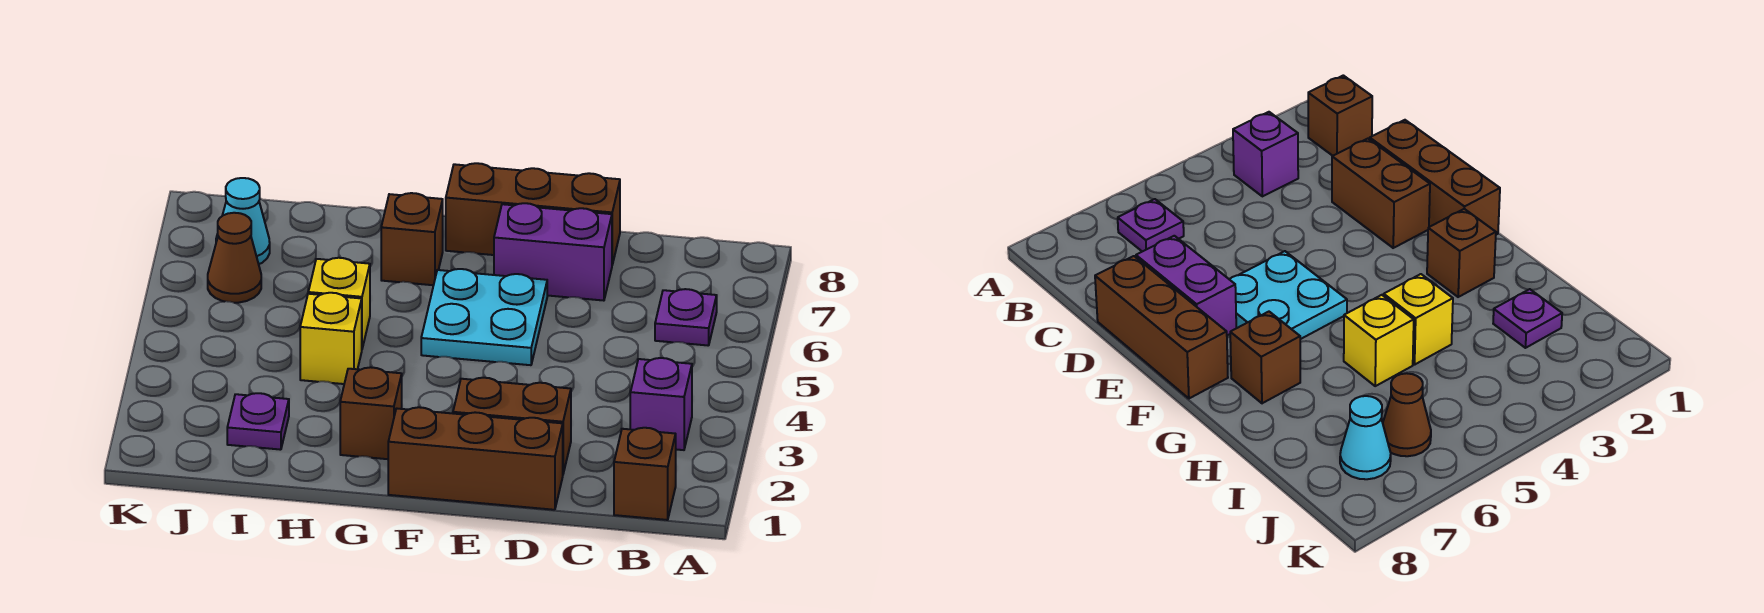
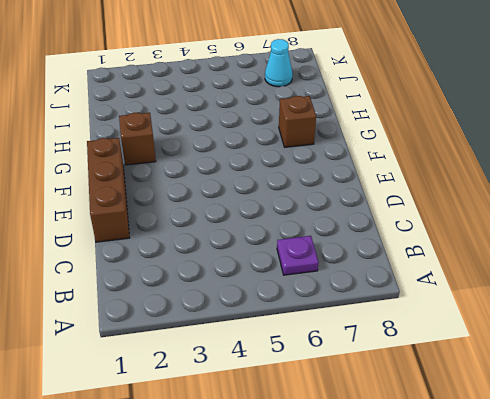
none -> brown 1x1 brick [614,428,676,520]
none -> purple 1x1 brick [630,358,692,450]
none -> brown 1x2 brick [453,378,571,473]

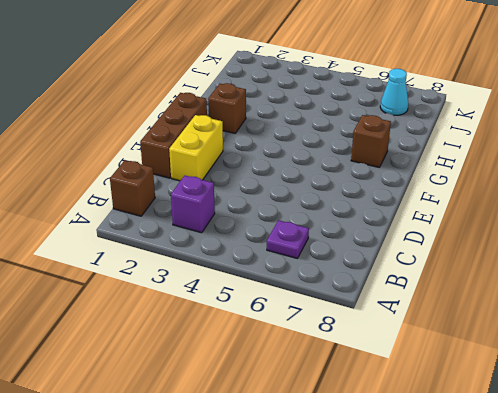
yellow 1x2 brick [169,115,223,181] -> brown 1x2 brick [453,378,571,473]
none -> purple 1x2 brick [494,203,612,301]
none -> brown 1x3 brick [446,163,620,265]
none -> cyan 2x2 plate [421,269,547,365]

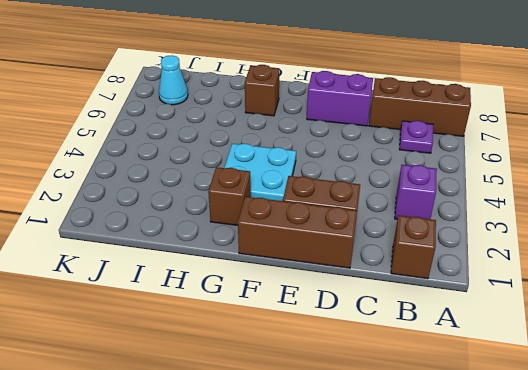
brown 1x3 brick [369,77,471,136] -> brown 1x3 brick moved to [446,163,620,265]
cyan 2x2 plate [224,144,296,201] -> cyan 2x2 plate moved to [421,269,547,365]
none -> yellow 1x1 brick [300,293,362,384]
none -> yellow 1x1 brick [308,258,370,348]
none -> purple 1x1 plate [227,393,289,450]

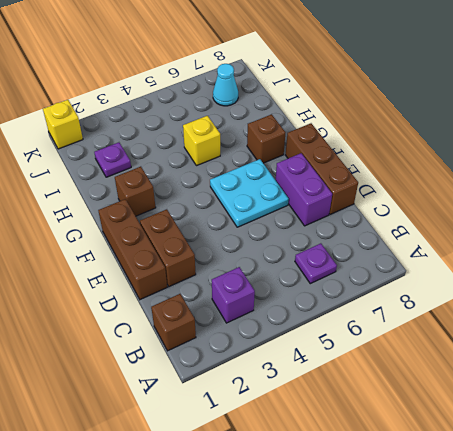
yellow 1x1 brick [43,100,83,149] -> yellow 1x1 brick moved to [300,293,362,384]
none -> brown 1x1 cone [208,213,261,303]

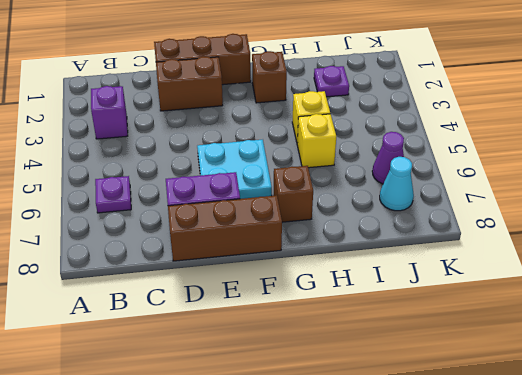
purple 1x1 cone [372,132,404,184] -> brown 1x1 cone [208,213,261,303]
none -> brown 1x1 brick [614,428,676,520]

